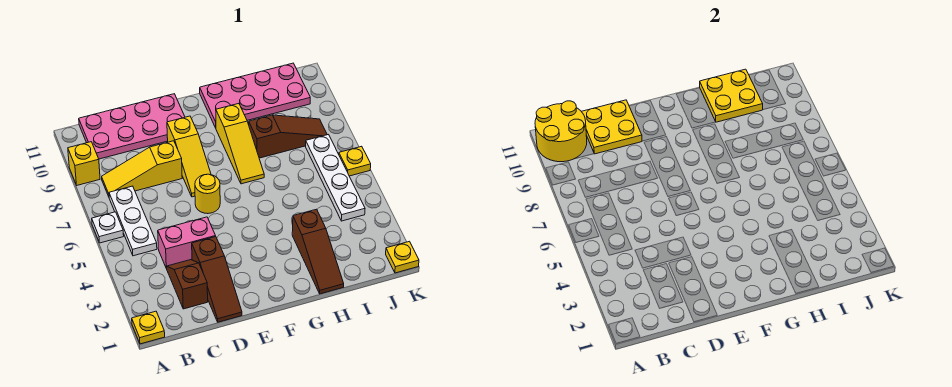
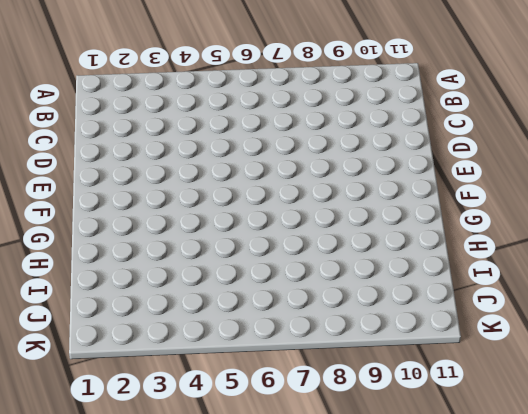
none -> yellow 1x1 plate [132,311,165,344]
none -> white 1x1 plate [92,212,124,243]
none -> yellow 1x1 brick [68,142,100,185]

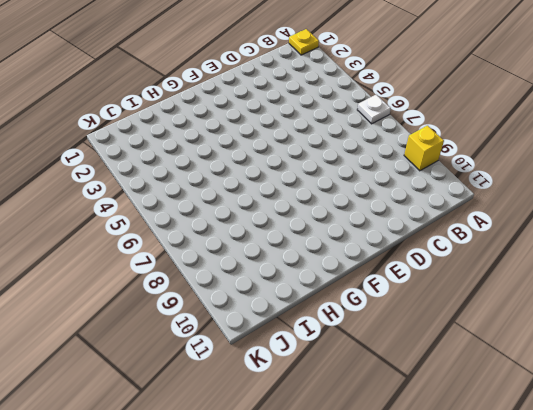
none -> white 1x3 plate [109,186,157,256]
none -> yellow 1x3 slope [102,141,182,197]
none -> pink 2x4 plate [79,94,185,159]

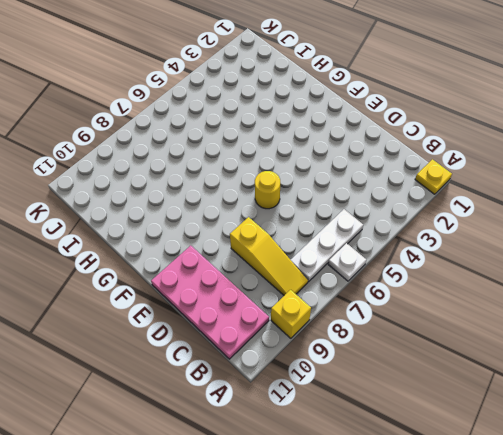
none -> brown 1x2 slope [166,260,208,309]
none -> pink 1x2 brick [158,217,216,268]
none -> brown 1x3 slope [192,237,242,322]

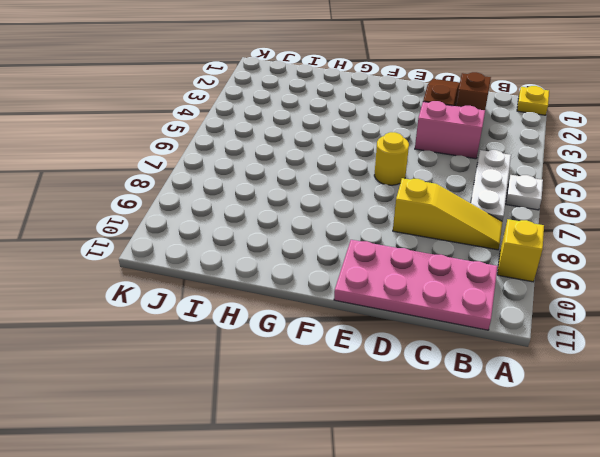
none -> yellow 1x3 slope [167,116,211,197]
none -> yellow 1x3 slope [216,104,264,184]
none -> pink 2x4 plate [200,63,310,128]

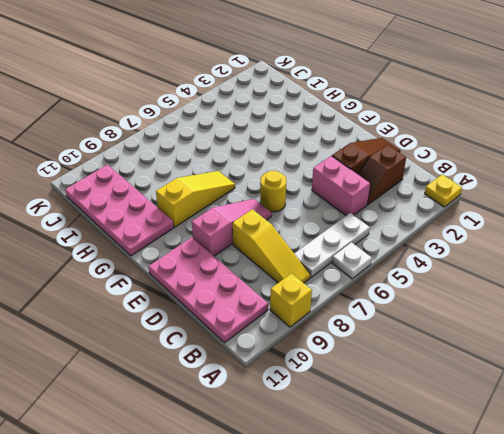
pink 1x3 slope [192,199,272,256] -> yellow 1x3 slope [167,116,211,197]
none -> brown 1x3 slope [292,209,344,294]
none -> brown 1x3 slope [249,115,327,158]
none -> white 1x4 plate [306,135,365,221]

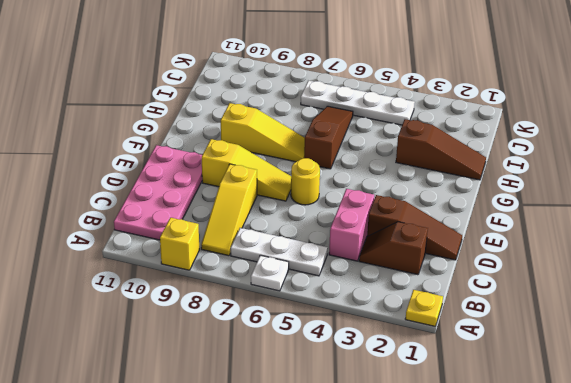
brown 1x3 slope [304,106,353,169] -> brown 1x3 slope moved to [249,115,327,158]
none -> pink 2x4 plate [200,63,310,128]
none -> yellow 1x1 plate [386,241,419,273]
none -> yellow 1x1 plate [339,146,371,176]

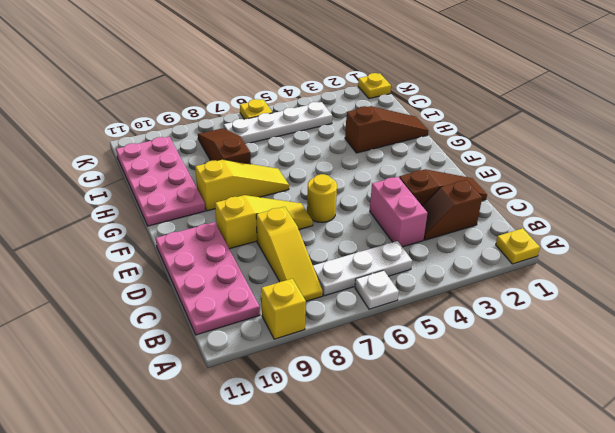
none -> yellow 2x2 round brick [535,101,587,162]
none -> yellow 2x2 plate [581,100,642,154]
none -> yellow 2x2 plate [700,69,763,122]

